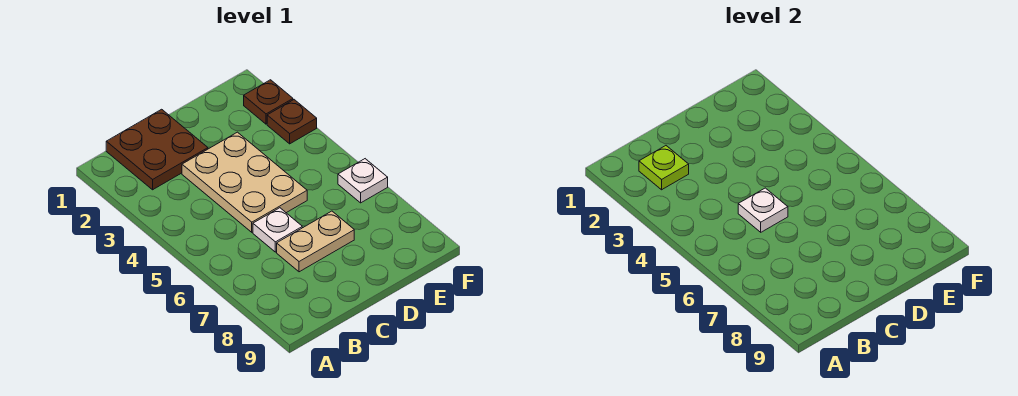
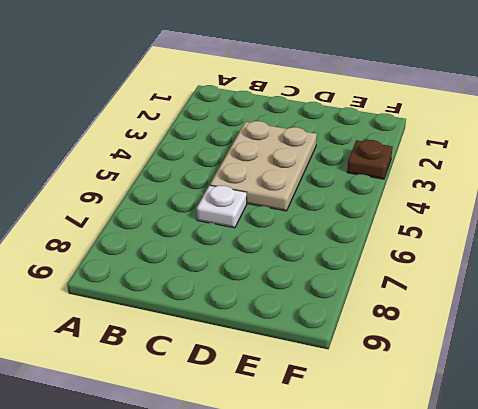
none -> brown 2x2 plate [106,109,208,190]
none -> tan 1x2 plate [277,211,354,272]

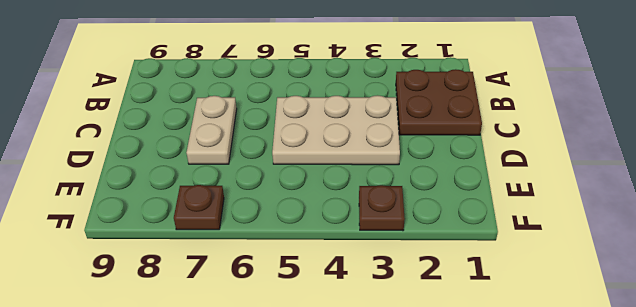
brown 1x1 plate [174,185,224,230] -> brown 1x1 plate moved to [244,80,293,124]
none -> white 1x1 plate [253,208,302,252]
none -> white 1x1 plate [338,159,388,203]

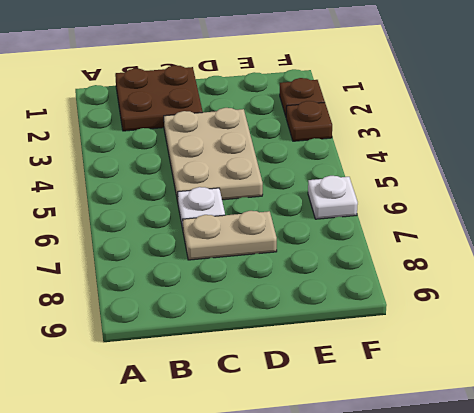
none -> lime 1x1 plate [639,146,689,190]
none -> white 1x1 plate [738,188,788,232]

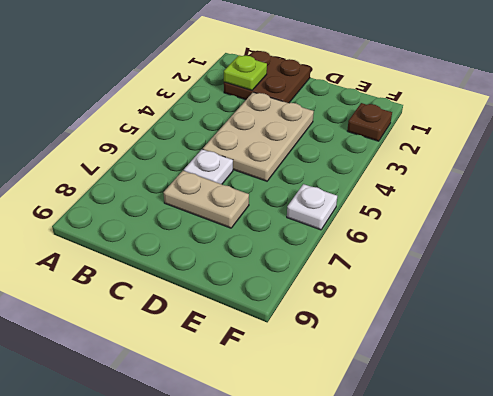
none -> brown 1x1 plate [267,100,317,144]
none -> white 1x1 plate [738,188,788,232]

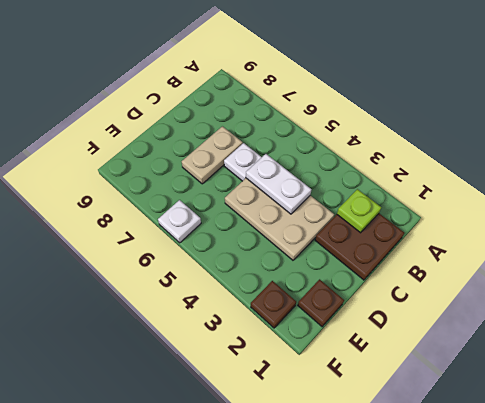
white 1x2 plate [246,154,312,214] -> white 1x1 plate [738,188,788,232]
brown 1x1 plate [298,279,344,327] -> brown 1x1 plate moved to [267,100,317,144]

